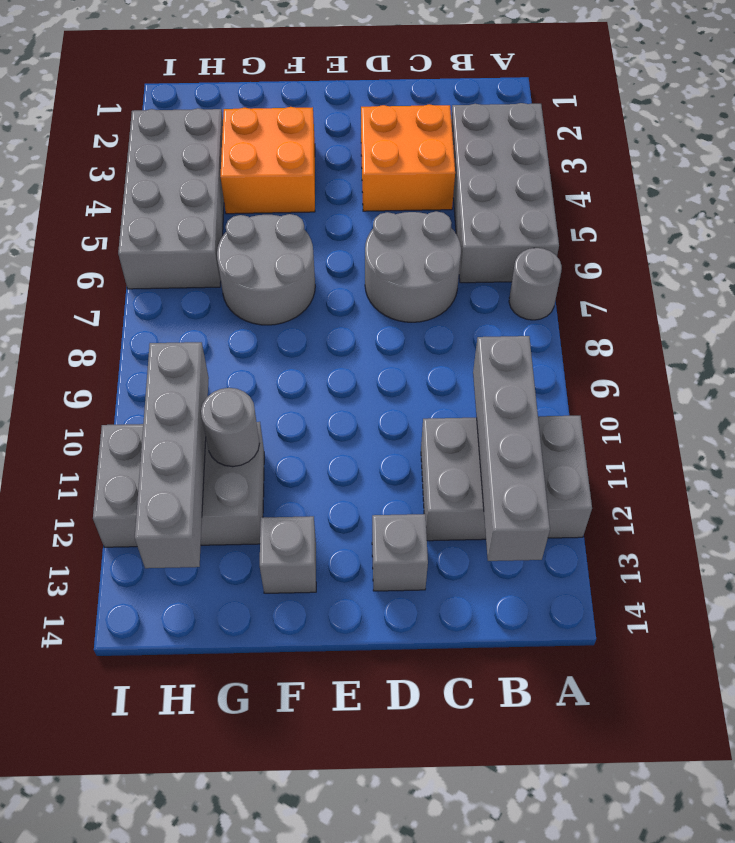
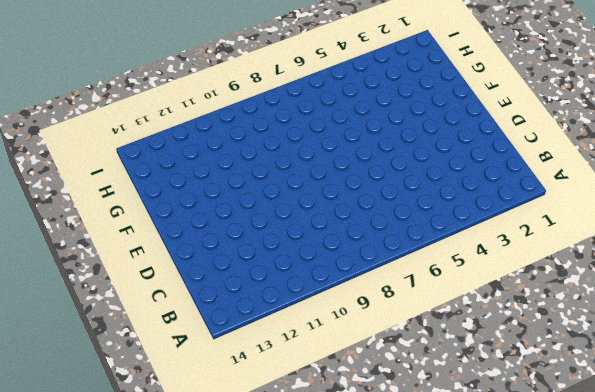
none -> grey 2x4 brick [451,103,559,283]
none -> grey 1x1 round brick [509,248,562,320]
none -> grey 2x3 brick [421,416,592,541]

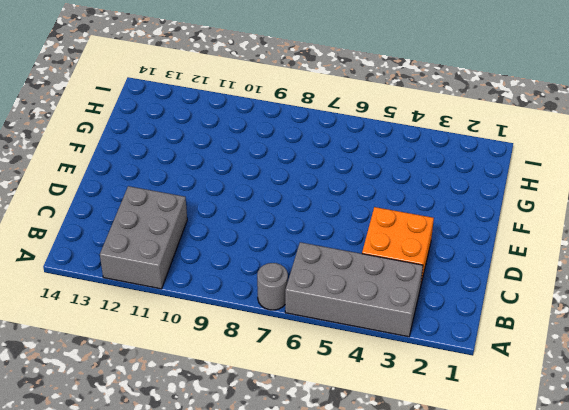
none -> grey 2x2 round brick [365,211,461,322]
none -> grey 1x1 brick [372,514,428,591]
none -> orange 2x2 brick [220,107,315,214]

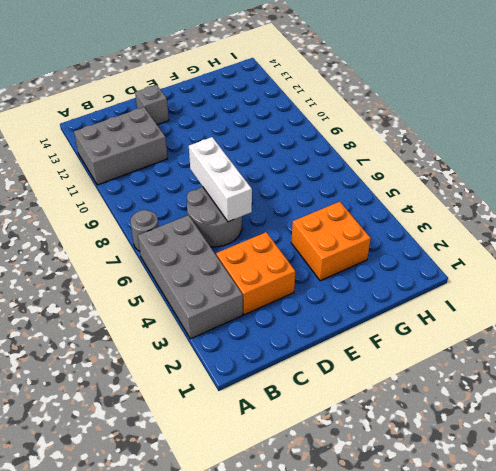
white 1x3 brick [189,137,252,222] -> none
none -> grey 2x2 round brick [217,214,315,325]
none -> grey 1x1 brick [260,516,316,593]
none -> grey 2x3 brick [93,422,264,547]

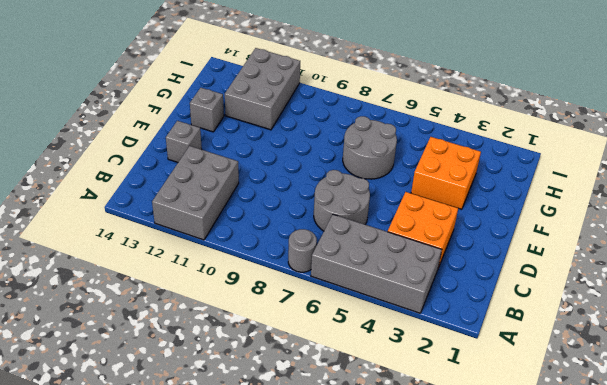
none -> grey 2x4 brick [118,108,224,289]
none -> grey 1x4 brick [473,336,550,561]
none -> grey 1x1 round brick [201,388,260,467]

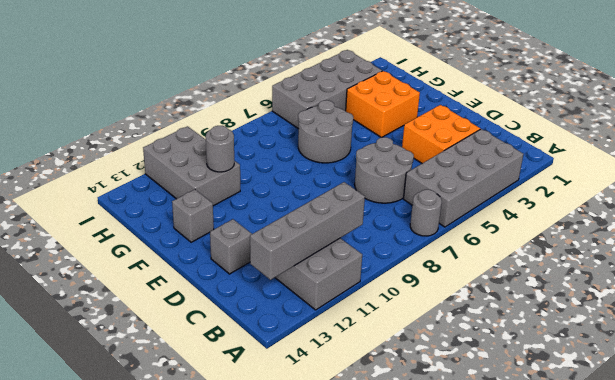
none -> grey 1x4 brick [135,342,209,568]

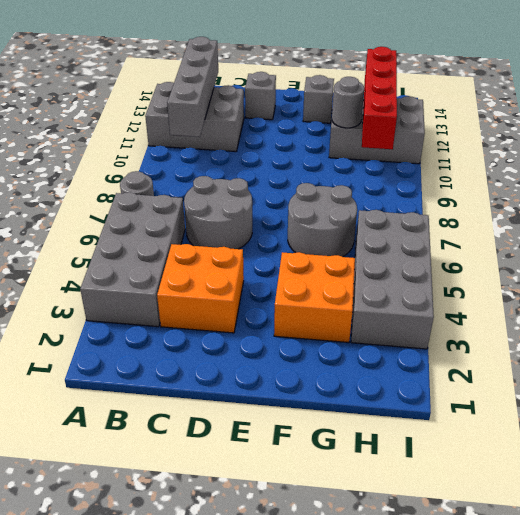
red 1x4 brick [362,47,397,149] -> grey 1x4 brick [135,342,209,568]

